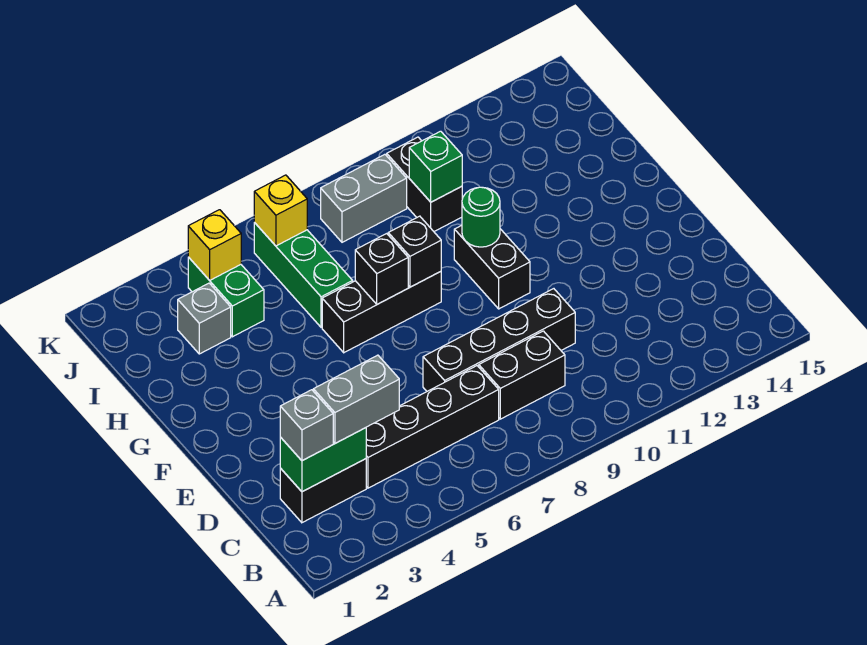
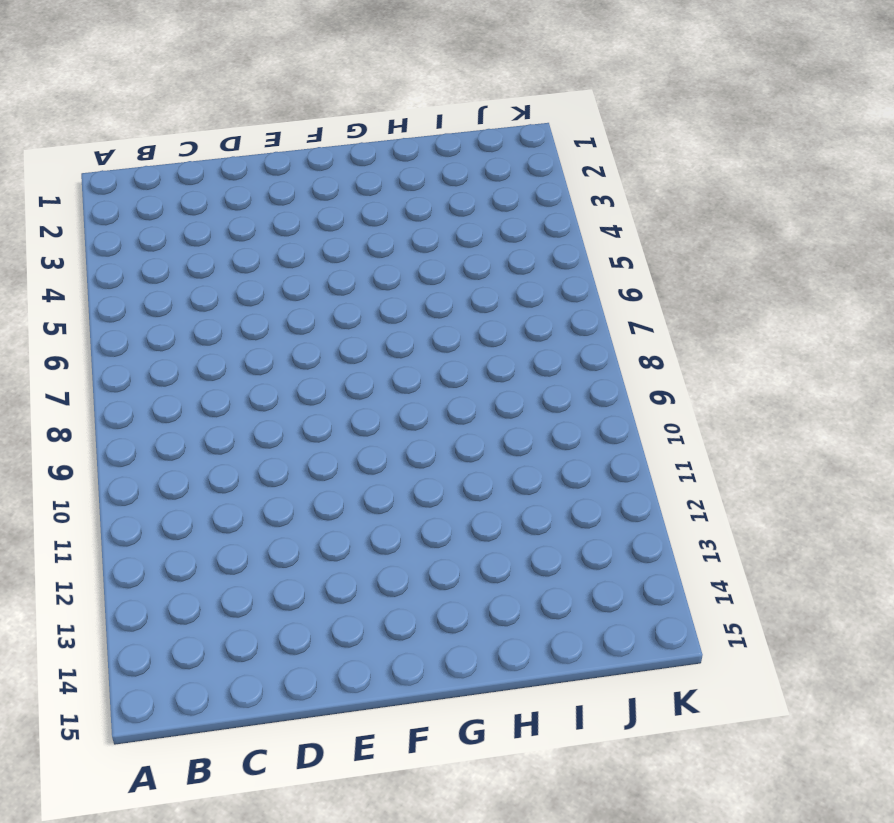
none -> black 1x2 brick [280,459,366,523]
none -> black 1x4 brick [366,366,499,488]
none -> black 1x2 brick [479,331,565,419]

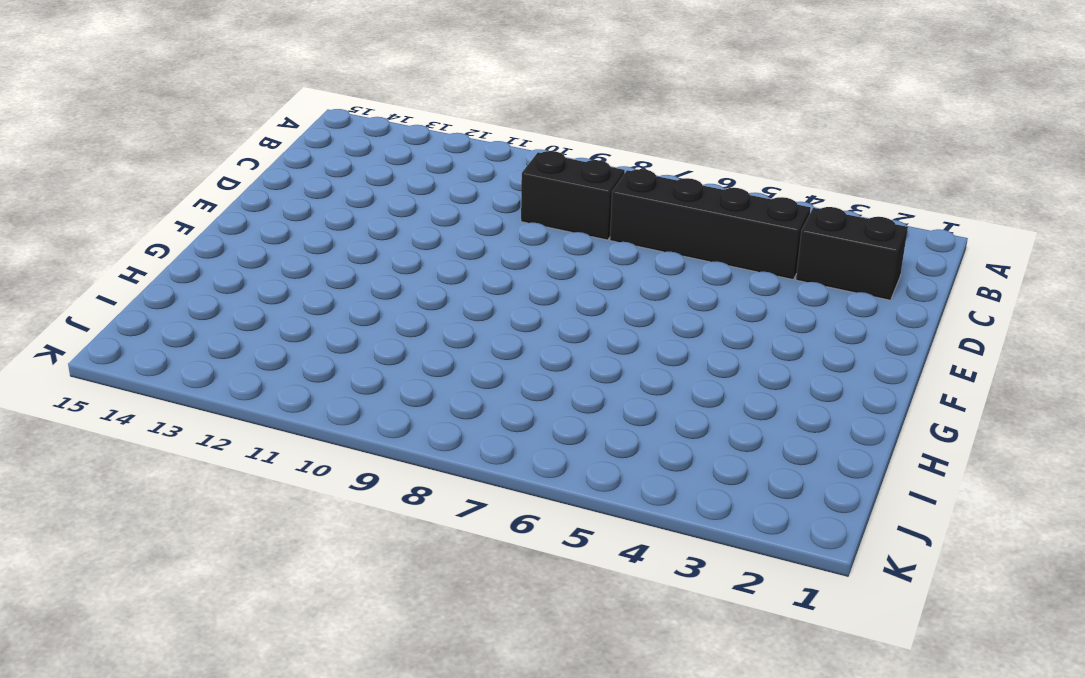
none -> black 1x4 brick [423,289,575,391]
none -> black 1x2 brick [454,225,530,309]
none -> black 1x3 brick [322,272,441,353]

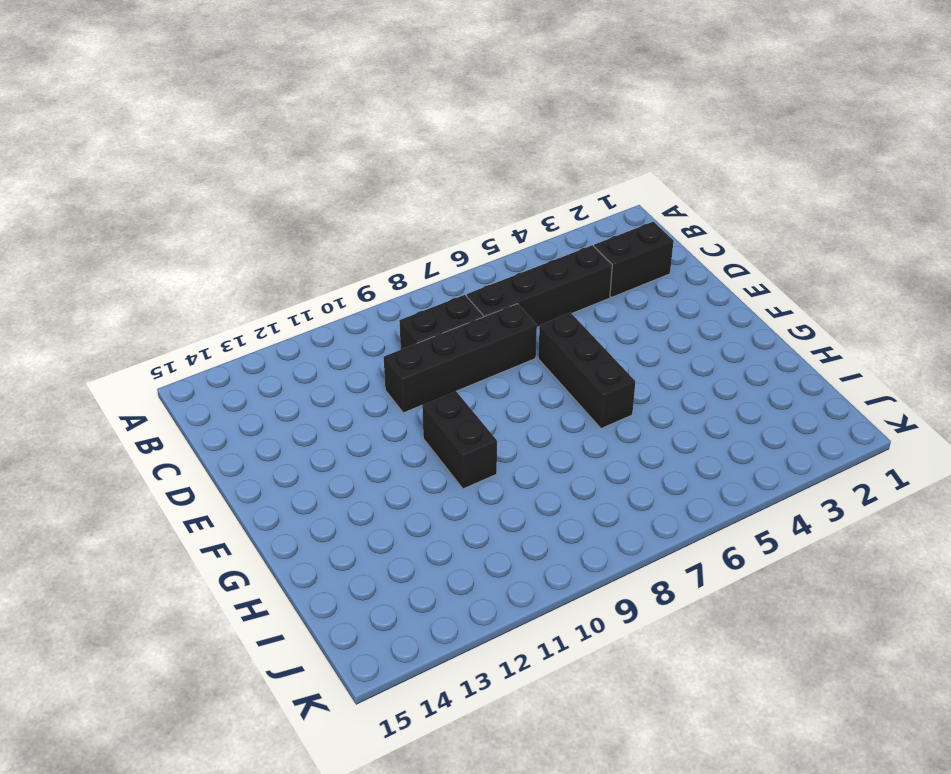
black 1x3 brick [538,313,635,428] -> black 1x3 brick turned to [322,272,441,353]
none -> green 1x3 brick [254,223,353,327]
none -> grey 1x1 brick [178,283,231,354]
none -> green 1x2 brick [188,257,264,337]

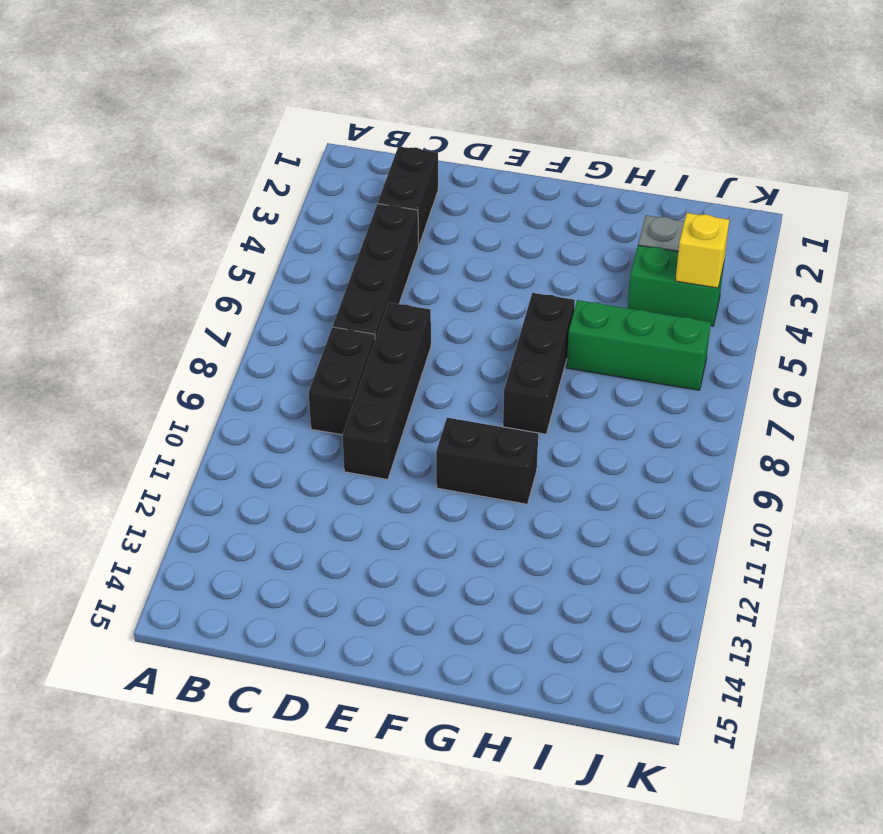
none -> black 1x2 brick [387,137,462,231]
none -> grey 1x2 brick [321,154,407,242]
none -> green 1x2 brick [280,428,366,492]

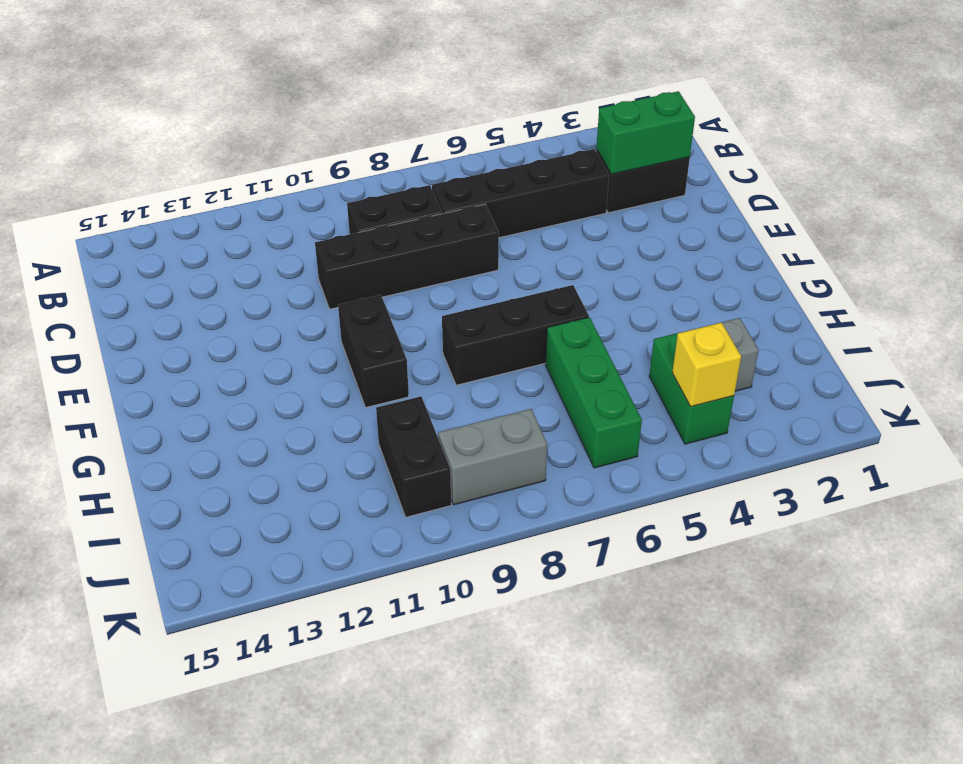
none -> black 1x1 brick [355,234,408,304]
none -> black 1x1 brick [388,216,441,287]
none -> green 1x1 round brick [462,187,500,247]

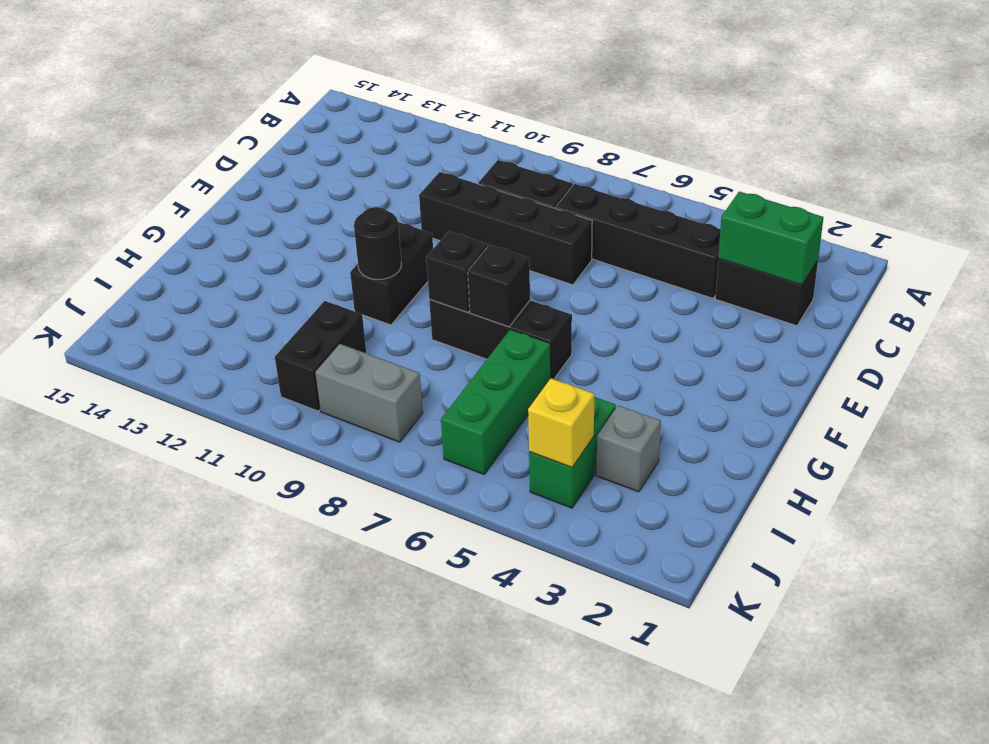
black 1x1 round brick [354,207,401,279] -> green 1x1 round brick [462,187,500,247]
none -> green 1x1 brick [409,131,462,202]
none -> yellow 1x1 brick [254,175,307,246]
none -> grey 1x1 brick [280,390,333,461]

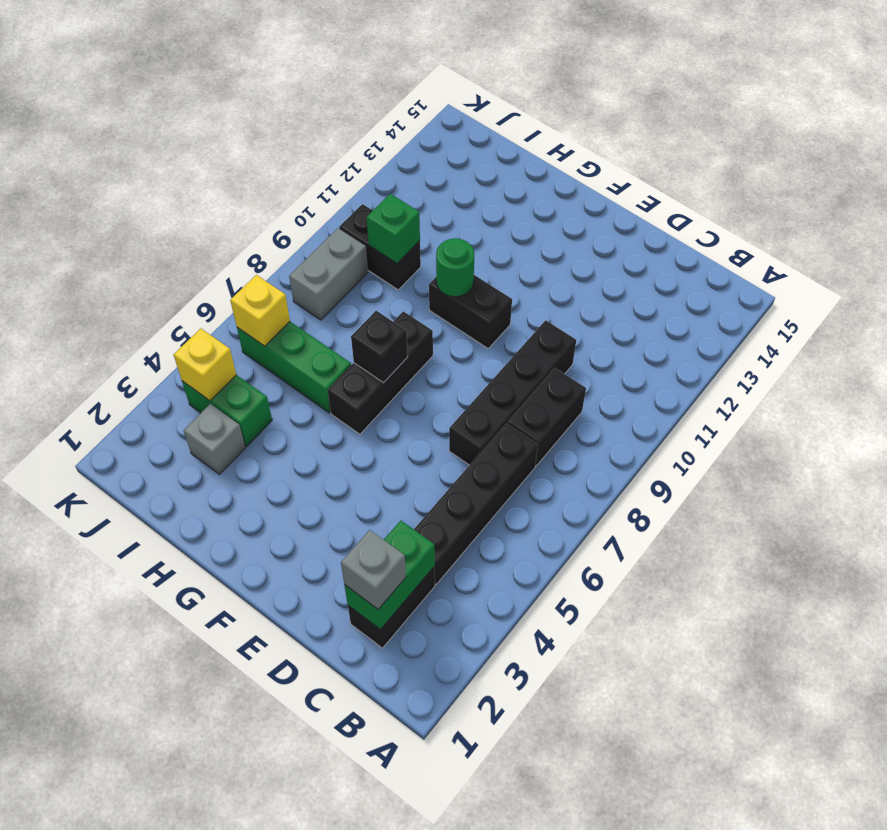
none -> black 1x1 brick [388,216,441,287]
none -> grey 1x2 brick [313,355,399,443]

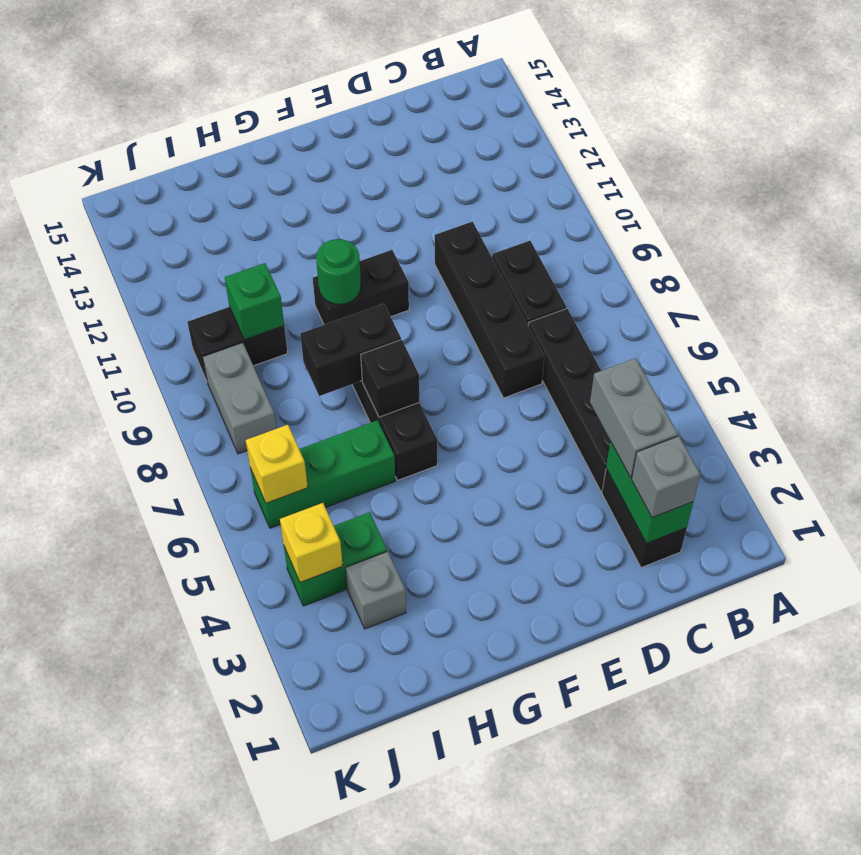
black 1x2 brick [300,304,401,396] -> black 1x1 brick [388,216,441,287]

